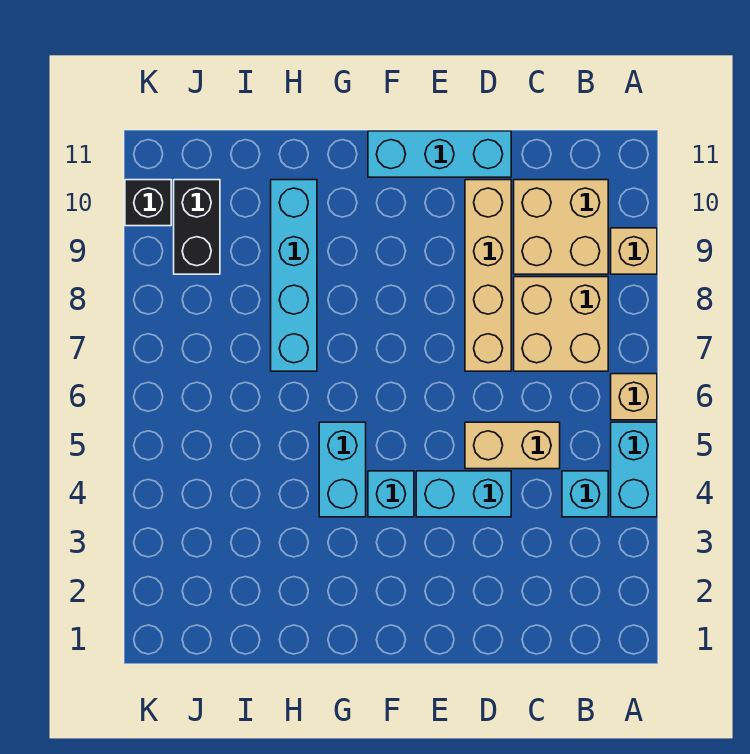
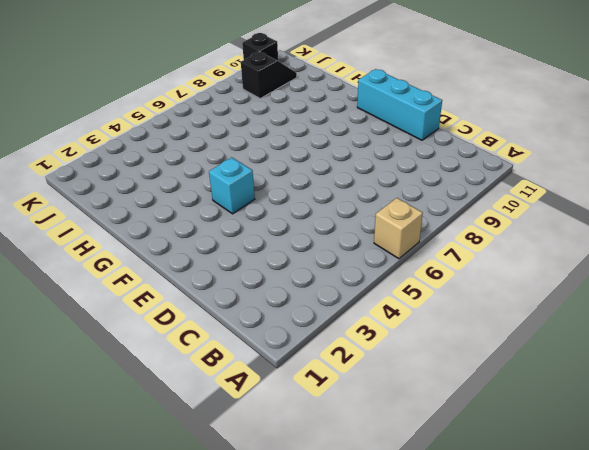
black 1x2 slope [241,52,297,98] -> black 1x2 brick [174,180,220,274]
none -> cyan 1x2 brick [611,422,657,517]
none -> tan 1x1 brick [611,228,657,274]
none -> cyan 1x1 brick [562,471,608,517]

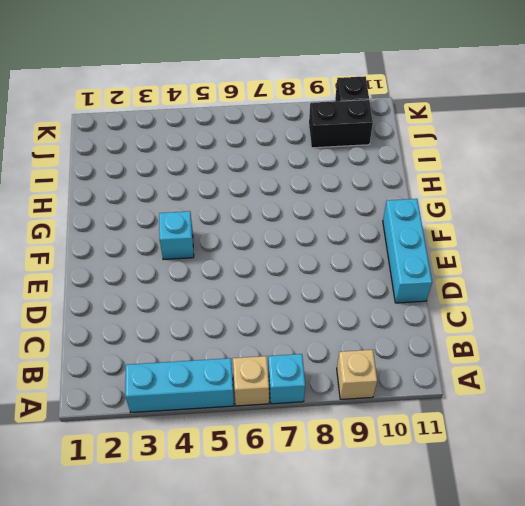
cyan 1x3 brick [125,358,234,412] -> cyan 1x2 brick [611,422,657,517]
cyan 1x1 brick [268,354,305,404] -> cyan 1x1 brick moved to [562,471,608,517]
none -> tan 2x2 brick [514,277,608,371]
none -> tan 2x2 brick [514,180,608,274]
none -> tan 1x2 brick [465,422,560,469]

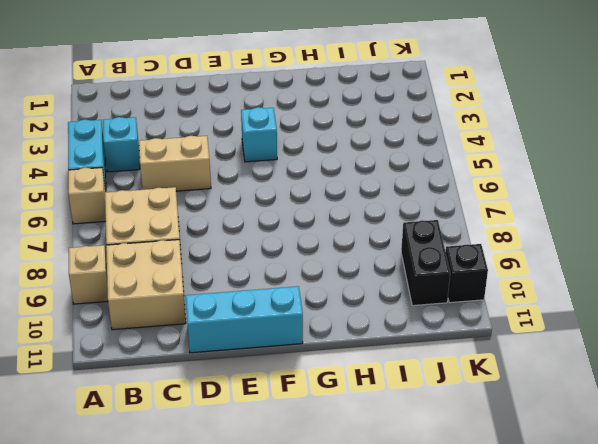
none -> cyan 1x2 brick [416,471,511,517]
none -> tan 1x4 brick [465,180,511,371]
none -> cyan 1x2 brick [319,422,366,517]

